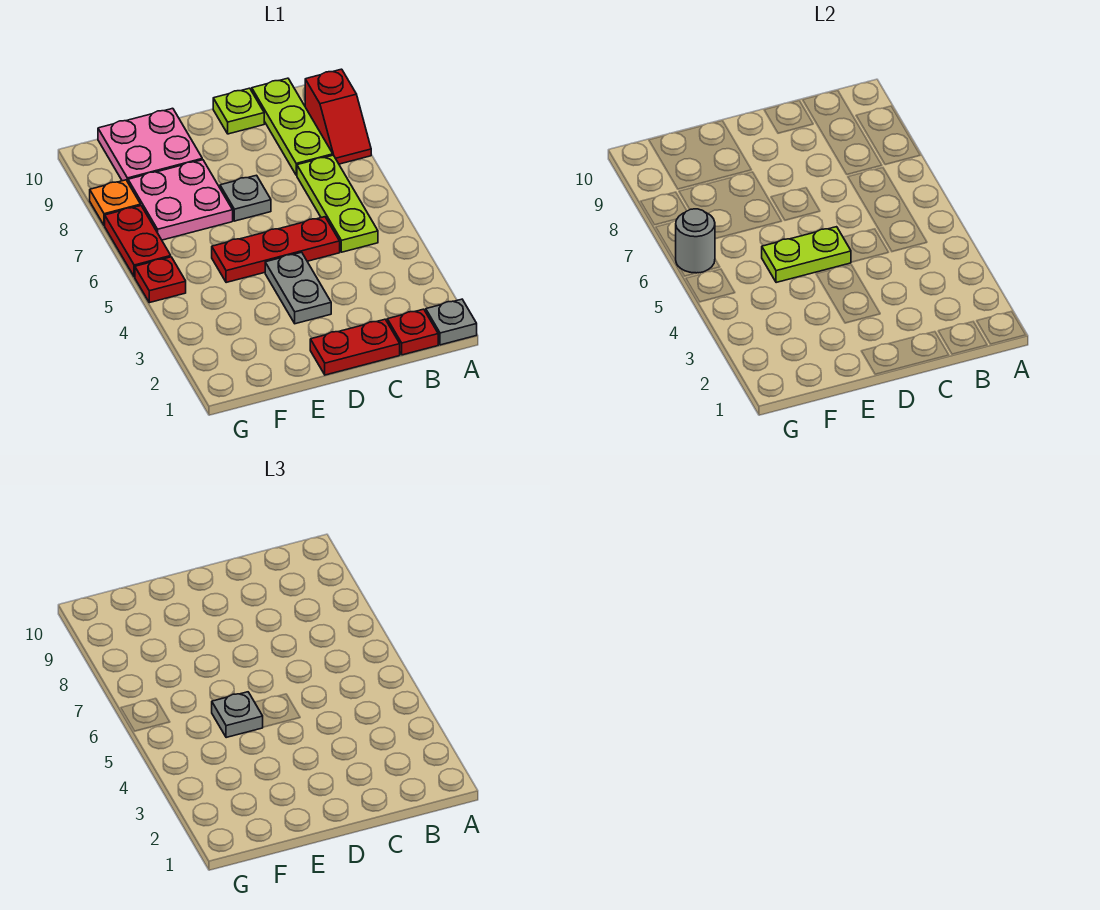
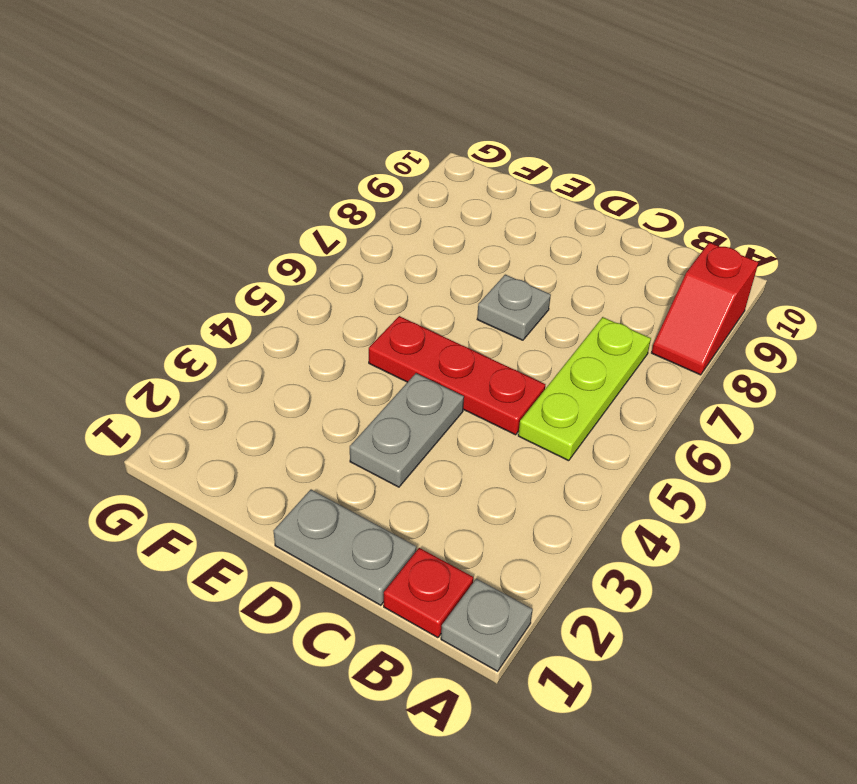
grey 1x2 plate [274,490,416,605] -> red 1x2 plate [310,319,400,375]
none -> lime 1x3 plate [252,78,333,175]
none -> lime 1x1 plate [213,88,264,134]
none -> pink 2x2 plate [128,160,233,240]

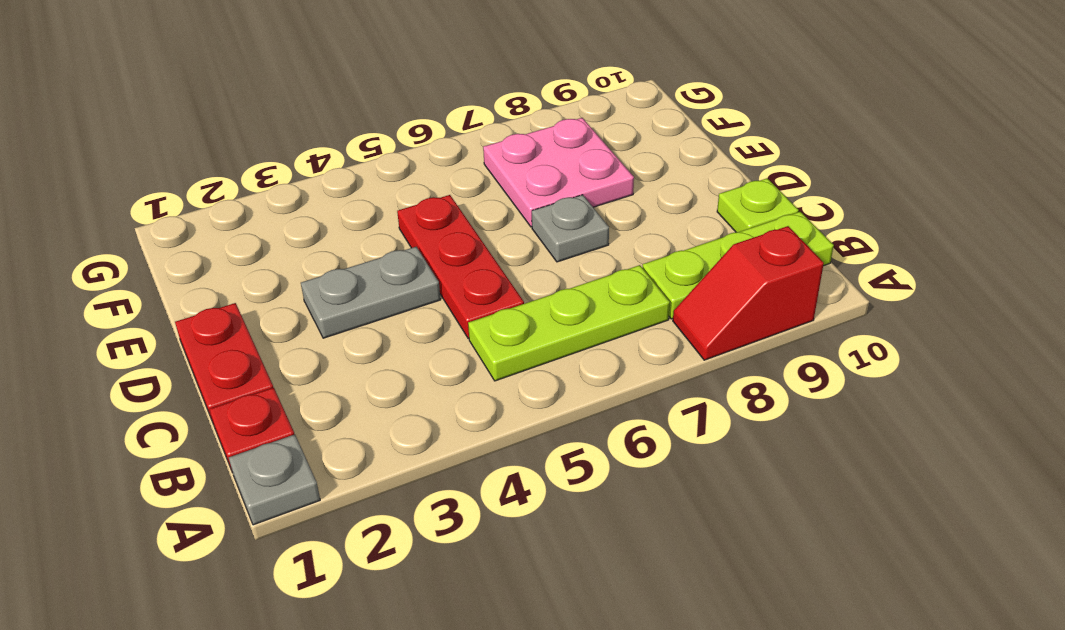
none -> pink 2x2 plate [98,108,202,182]
none -> red 1x1 plate [135,257,186,303]
none -> red 1x2 plate [105,206,171,277]

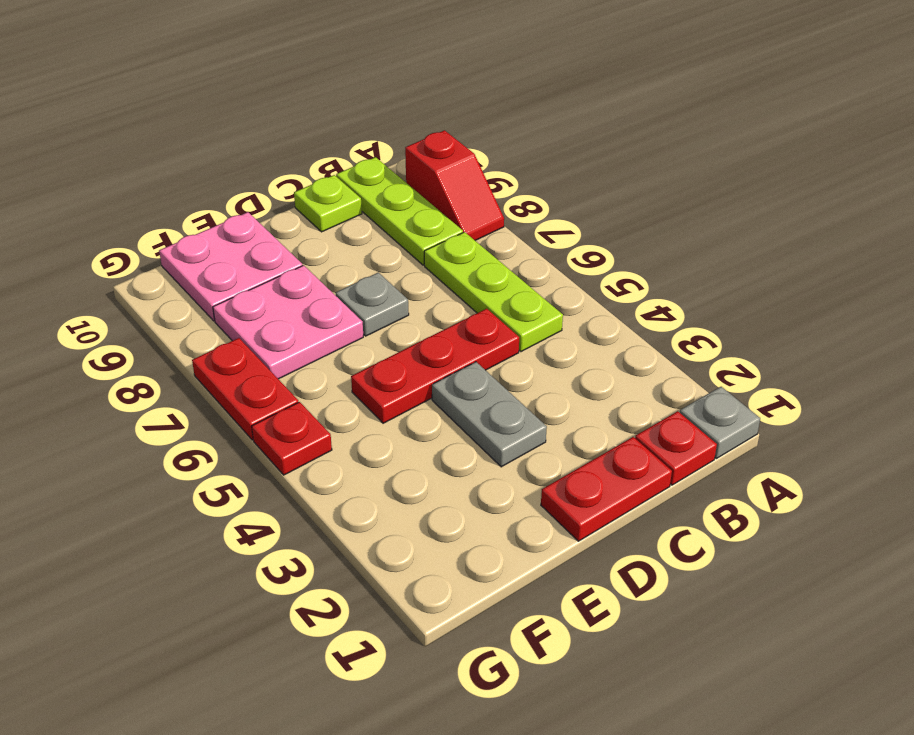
none -> orange 1x1 plate [90,180,141,226]
none -> lime 1x2 plate [762,227,851,283]
none -> grey 1x1 round brick [676,209,715,273]

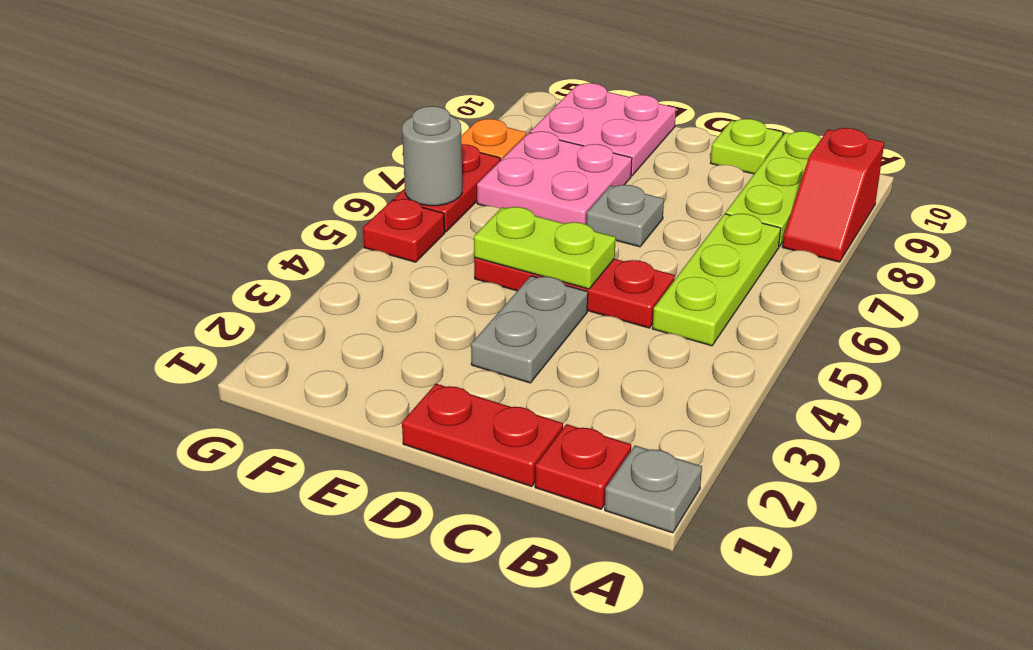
none -> grey 1x1 plate [212,692,263,738]

